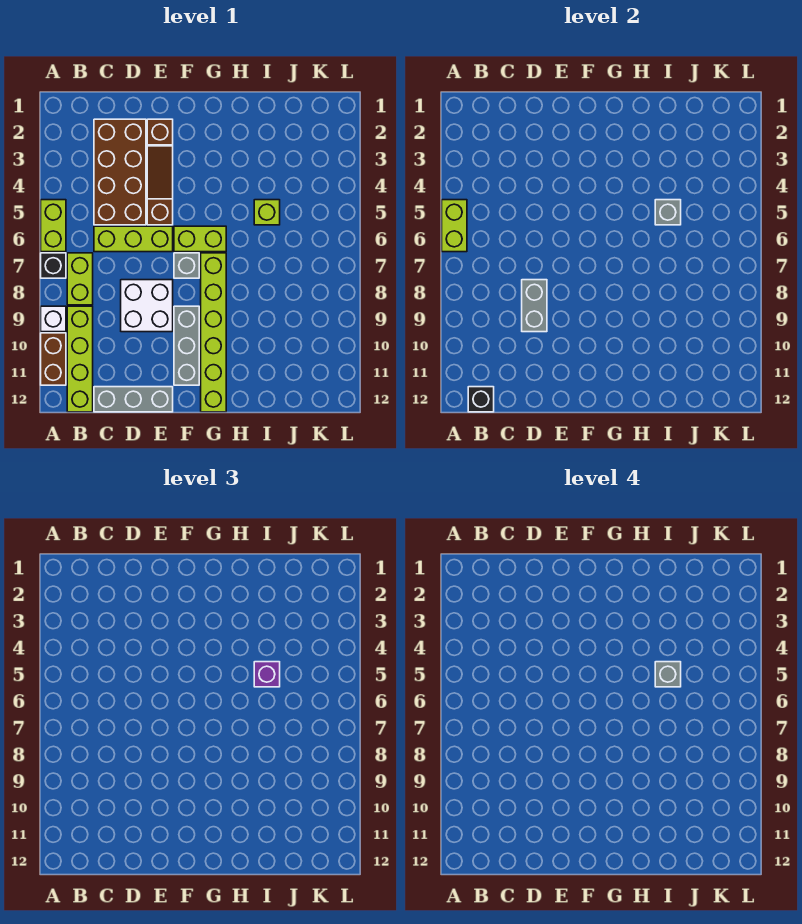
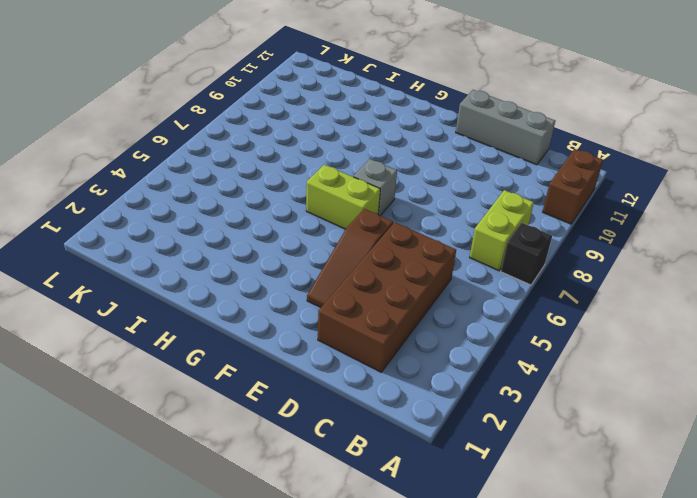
none -> lime 1x2 brick [41,200,66,252]
none -> white 1x1 brick [41,306,66,332]
none -> lime 1x4 brick [67,306,93,412]

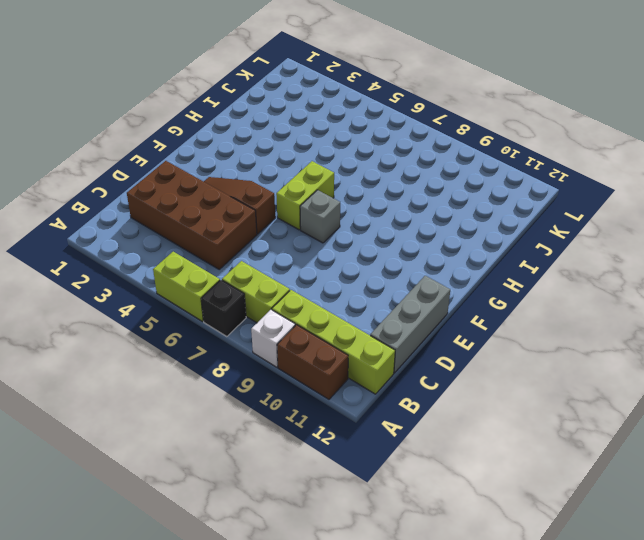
none -> lime 1x3 brick [94,226,173,252]
none -> white 2x2 brick [121,280,173,332]
none -> brown 1x1 brick [147,119,173,145]

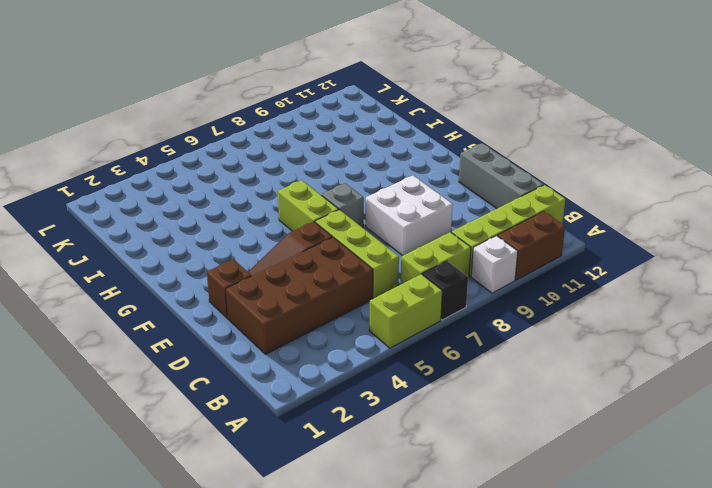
none -> grey 1x3 brick [174,306,199,385]
none -> lime 1x6 brick [201,253,226,412]
none -> lime 1x1 brick [254,200,280,225]

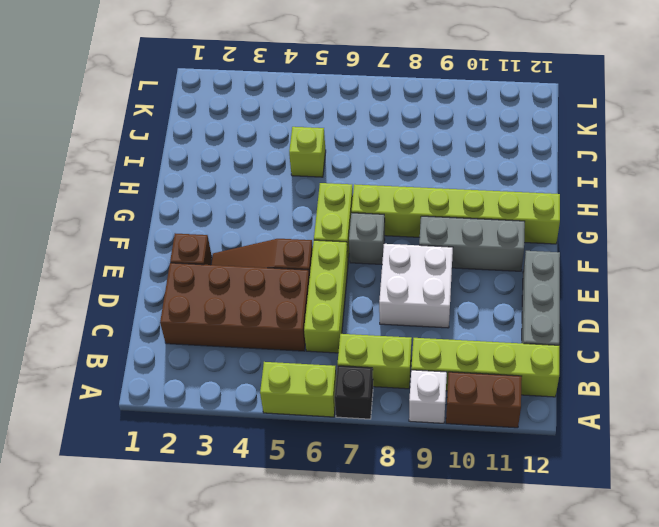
none -> lime 1x2 brick [442,200,467,252]
none -> black 1x1 brick [468,387,494,412]
none -> grey 1x2 brick [522,280,547,332]

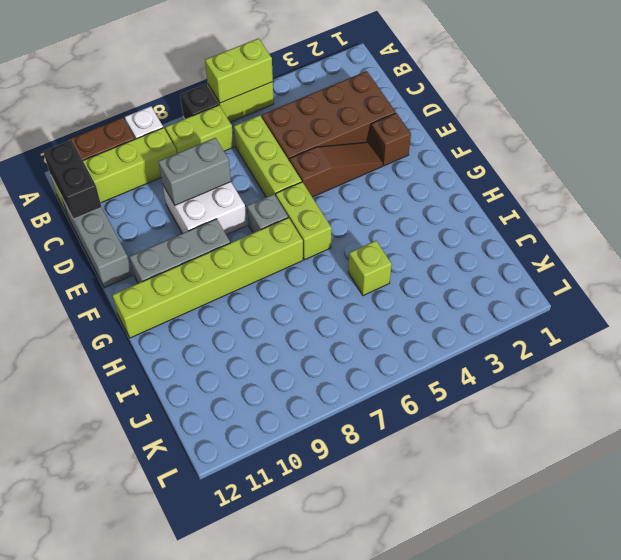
black 1x2 brick [43,140,102,219] -> black 1x1 brick [468,387,494,412]
none -> grey 1x1 brick [655,200,681,225]
none -> purple 1x1 brick [254,662,280,687]
none -> grey 1x1 brick [655,662,681,687]

